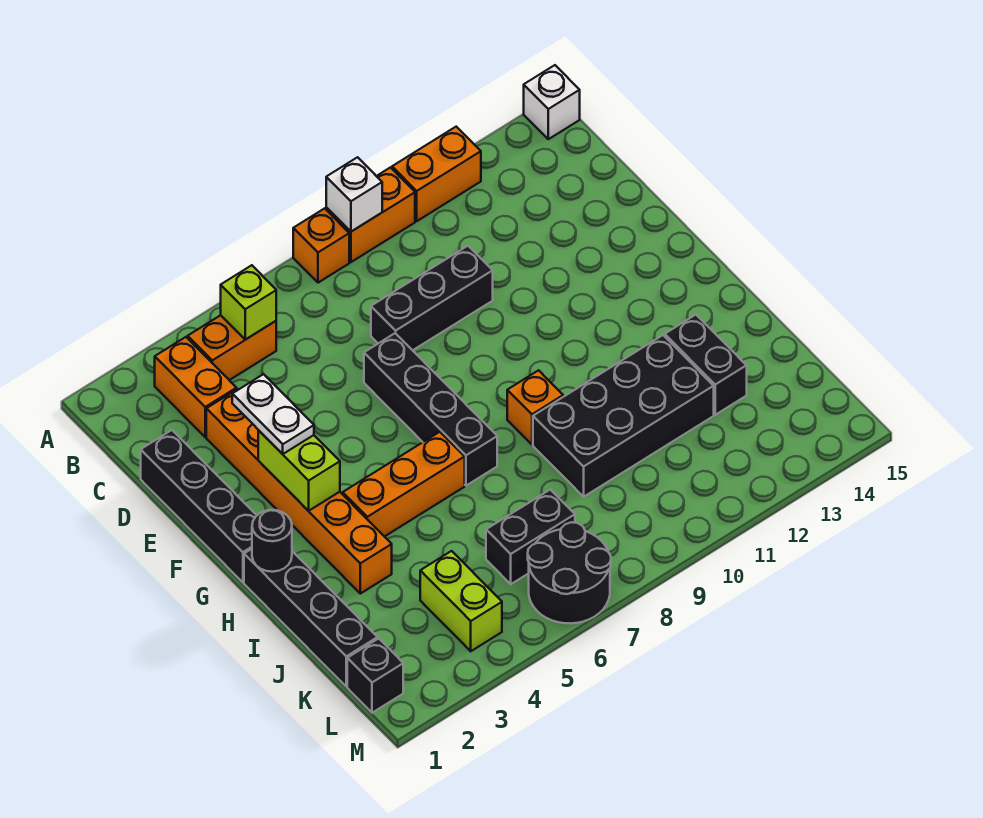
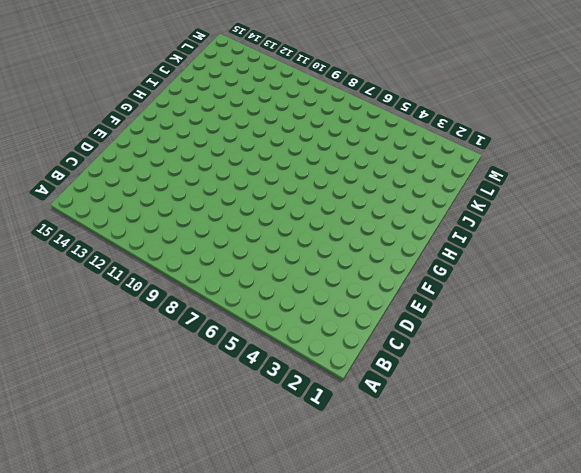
none -> orange 1x1 brick [293,208,349,283]
none -> orange 1x2 brick [326,168,415,262]
none -> orange 1x2 brick [392,127,481,221]

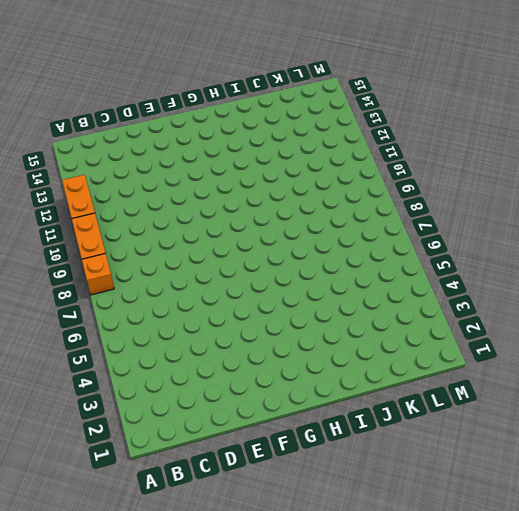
none -> white 1x1 brick [524,65,580,139]
none -> orange 1x2 brick [155,337,237,437]
none -> orange 1x2 brick [188,315,276,380]

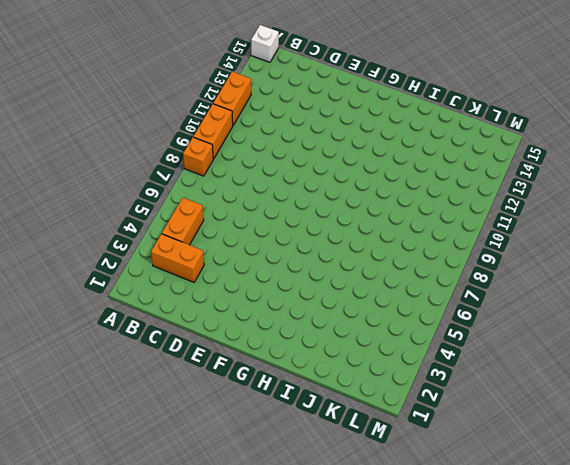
none -> black 1x4 brick [141,430,257,582]
none -> orange 1x6 brick [206,389,392,594]
none -> black 1x3 brick [371,246,493,350]

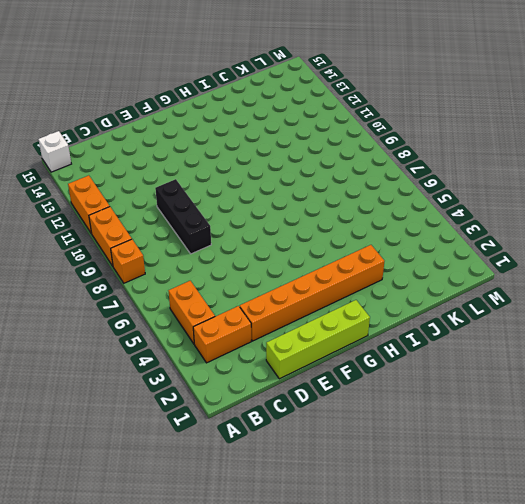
lime 1x4 brick [266,300,370,379] -> black 1x4 brick [141,430,257,582]
none -> black 1x4 brick [364,333,497,486]
none -> black 1x4 brick [244,549,378,687]
none -> orange 1x3 brick [343,432,465,537]

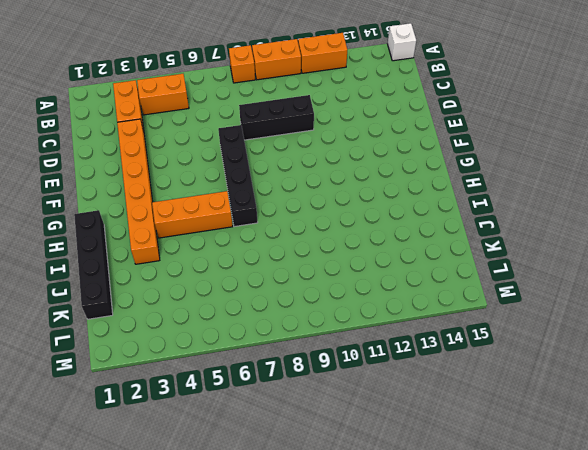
none -> black 1x4 brick [141,430,257,582]
none -> orange 1x1 brick [507,370,563,444]
none -> black 2x4 brick [533,335,714,497]

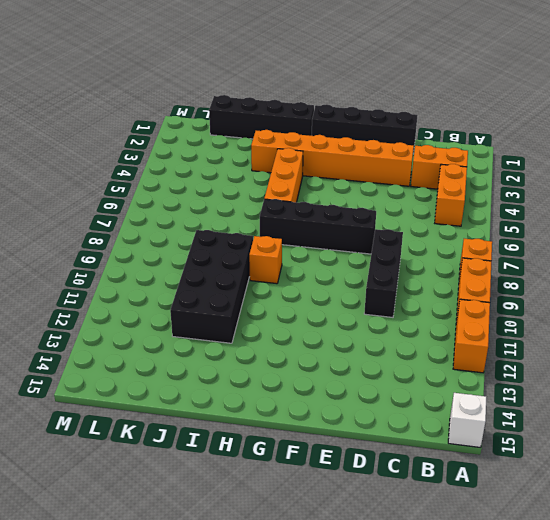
none -> black 1x2 brick [665,315,747,415]
none -> lime 1x2 brick [420,551,502,651]
none -> black 1x2 brick [486,490,575,584]

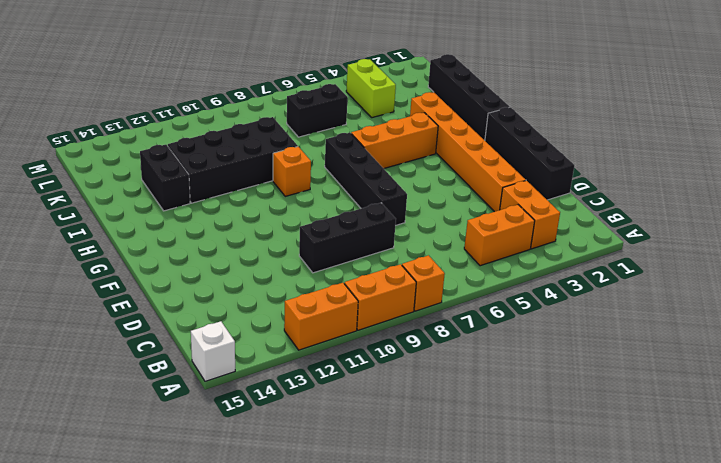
none -> black 1x1 brick [347,639,403,713]
none -> black 2x2 round brick [528,522,611,624]
none -> white 1x1 brick [326,157,382,232]

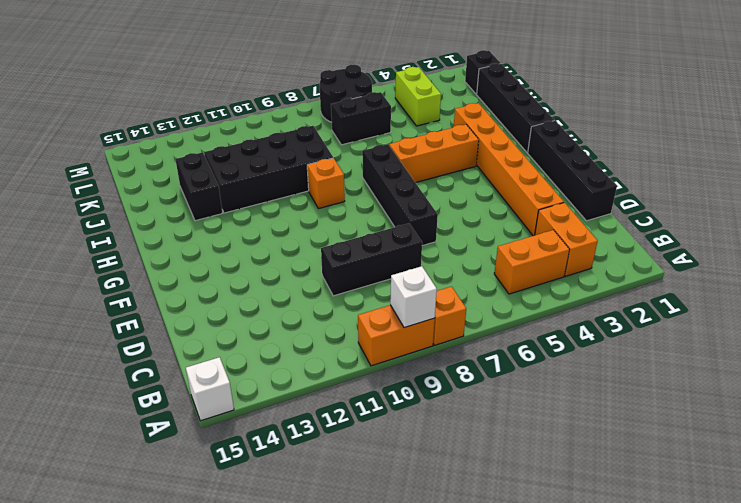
none -> orange 1x2 brick [392,127,481,221]
none -> lime 1x1 brick [221,265,276,340]
none -> lime 1x2 brick [258,430,340,511]

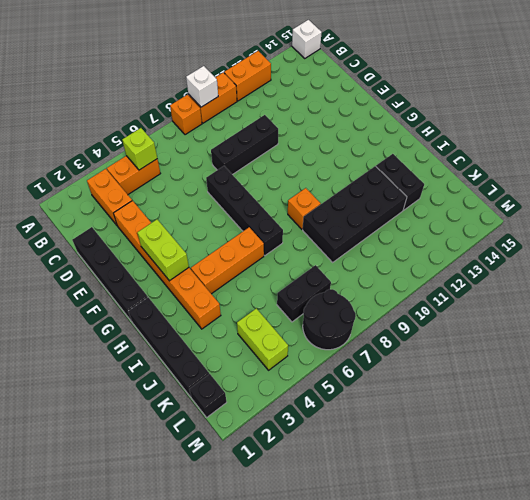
none -> black 1x1 round brick [252,510,292,572]
none -> white 1x2 plate [232,374,314,454]

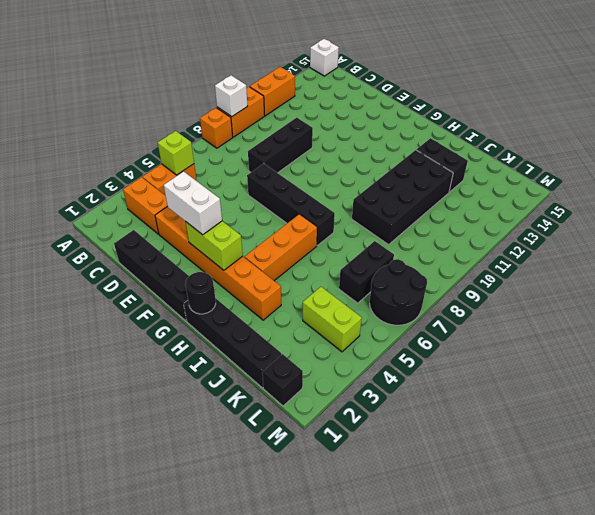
white 1x2 brick [164,172,222,235] -> white 1x2 plate [232,374,314,454]
none -> orange 1x1 brick [507,370,563,444]

